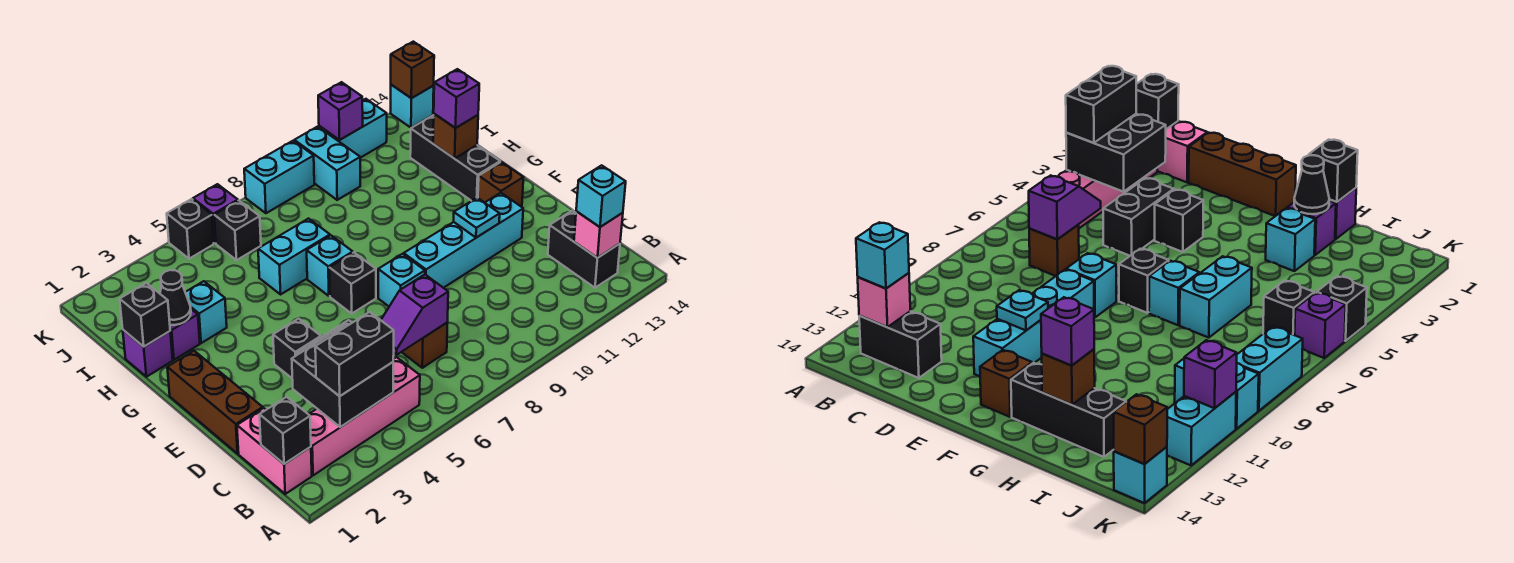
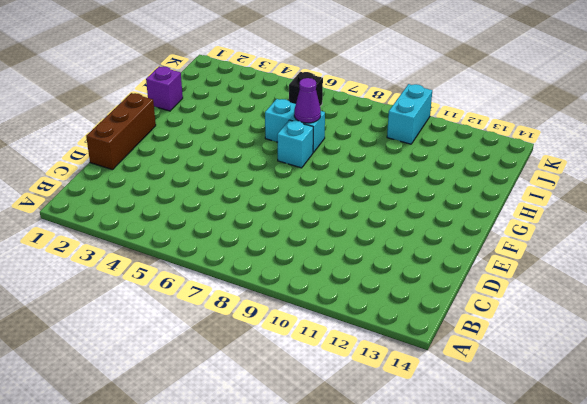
purple 1x1 cone [294,78,321,123] -> none
none -> pink 1x2 brick [237,408,312,494]
none -> pink 1x4 brick [309,357,420,475]
none -> black 1x2 brick [548,211,620,288]
none -> brown 1x1 brick [402,323,447,368]

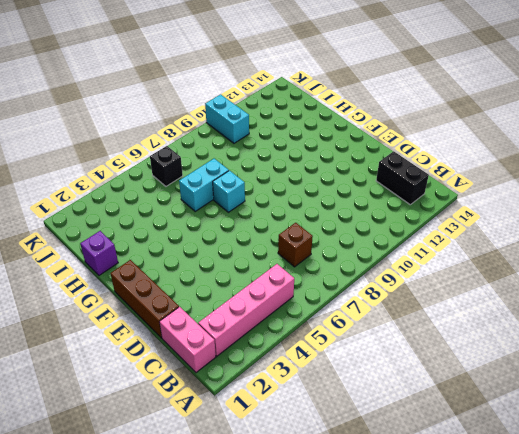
none -> black 1x2 brick [1103,178,1174,256]
none -> black 1x1 brick [273,319,321,378]
none -> cyan 1x1 brick [378,254,425,306]
none -> cyan 1x4 brick [404,193,523,288]

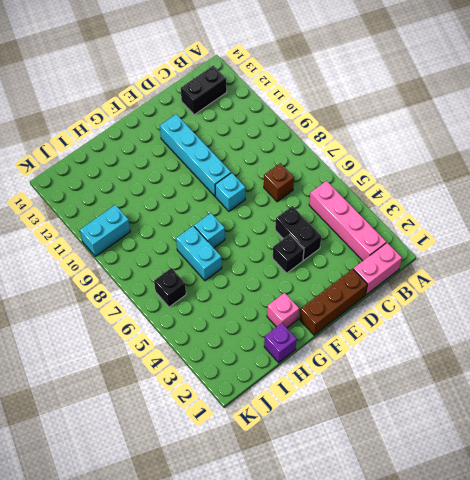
pink 1x1 brick [267,293,299,328] -> pink 1x1 brick moved to [574,211,623,258]
none -> black 1x1 brick [329,253,376,313]
none -> brown 1x1 brick [478,162,524,207]
none -> black 1x3 brick [410,115,500,201]
none -> purple 1x1 brick [170,309,200,360]

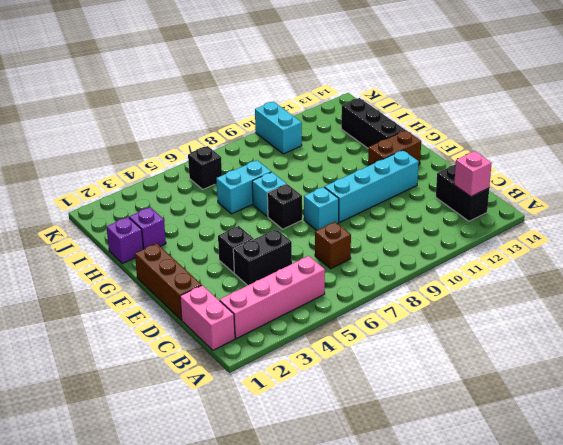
brown 1x2 brick [368,130,421,166] -> brown 1x1 brick [478,162,524,207]
none -> cyan 1x1 brick [185,281,227,343]
none -> black 1x1 brick [167,199,214,259]
none -> purple 1x1 brick [193,184,238,243]
none -> cyan 1x2 brick [244,141,314,213]

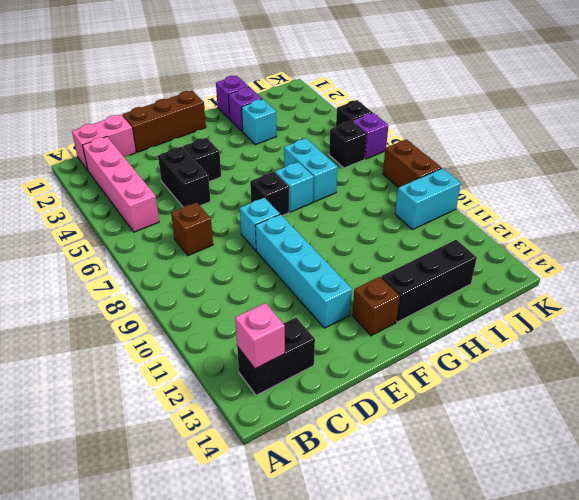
brown 1x2 brick [383,139,442,188] -> cyan 1x2 brick [244,141,314,213]
none -> cyan 1x2 brick [319,99,387,158]
none -> cyan 1x1 brick [391,85,434,128]
none -> black 1x1 brick [260,397,311,464]
none -> black 2x2 brick [292,325,393,427]

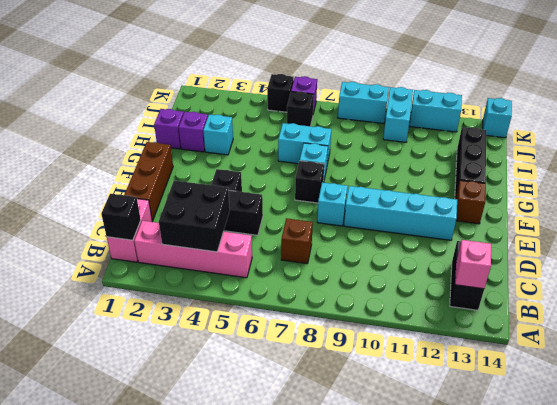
none -> purple 1x2 slope [381,275,448,355]
none -> cyan 1x1 plate [454,198,500,238]
none -> black 1x1 brick [120,283,170,347]
none -> black 1x1 cone [160,270,191,325]

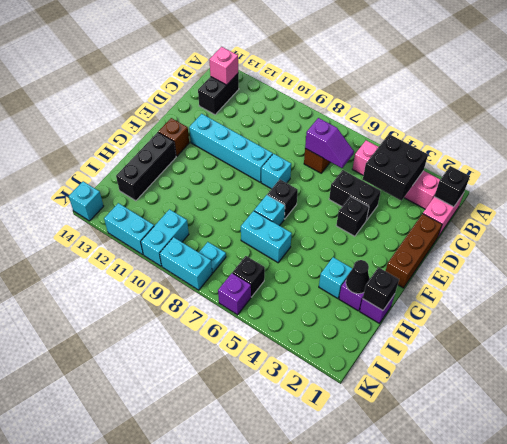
cyan 1x1 plate [199,242,226,273] -> cyan 1x1 plate moved to [454,198,500,238]
none -> black 1x1 brick [167,199,214,259]
none -> brown 1x1 brick [433,114,478,159]
none -> purple 1x1 brick [318,82,363,140]
none -> brown 1x1 brick [391,42,434,98]

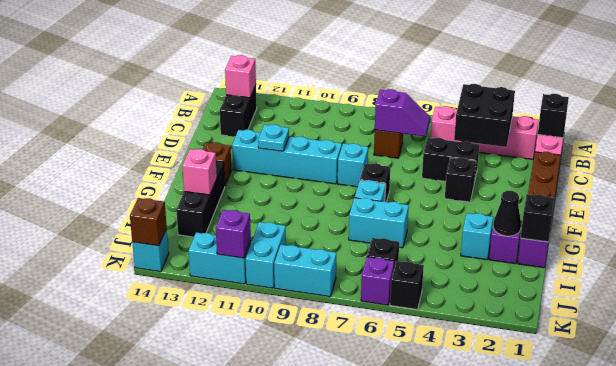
pink 1x1 brick [182,149,217,195] -> brown 1x1 brick [433,114,478,159]
none -> black 1x2 brick [315,312,394,396]
none -> cyan 1x1 brick [576,165,626,227]
none -> purple 1x1 brick [434,69,479,128]

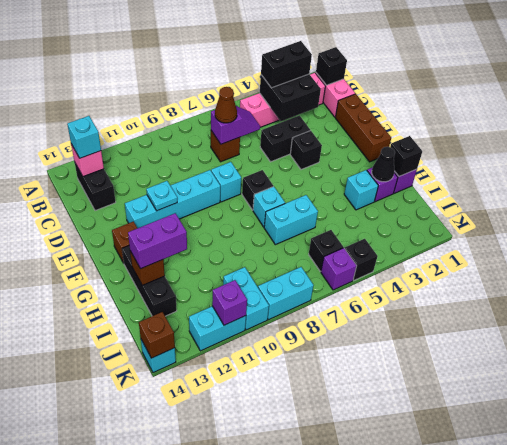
brown 1x1 cone [215,87,237,123] -> none
purple 1x2 brick [128,213,187,269] -> purple 1x1 brick [434,69,479,128]

